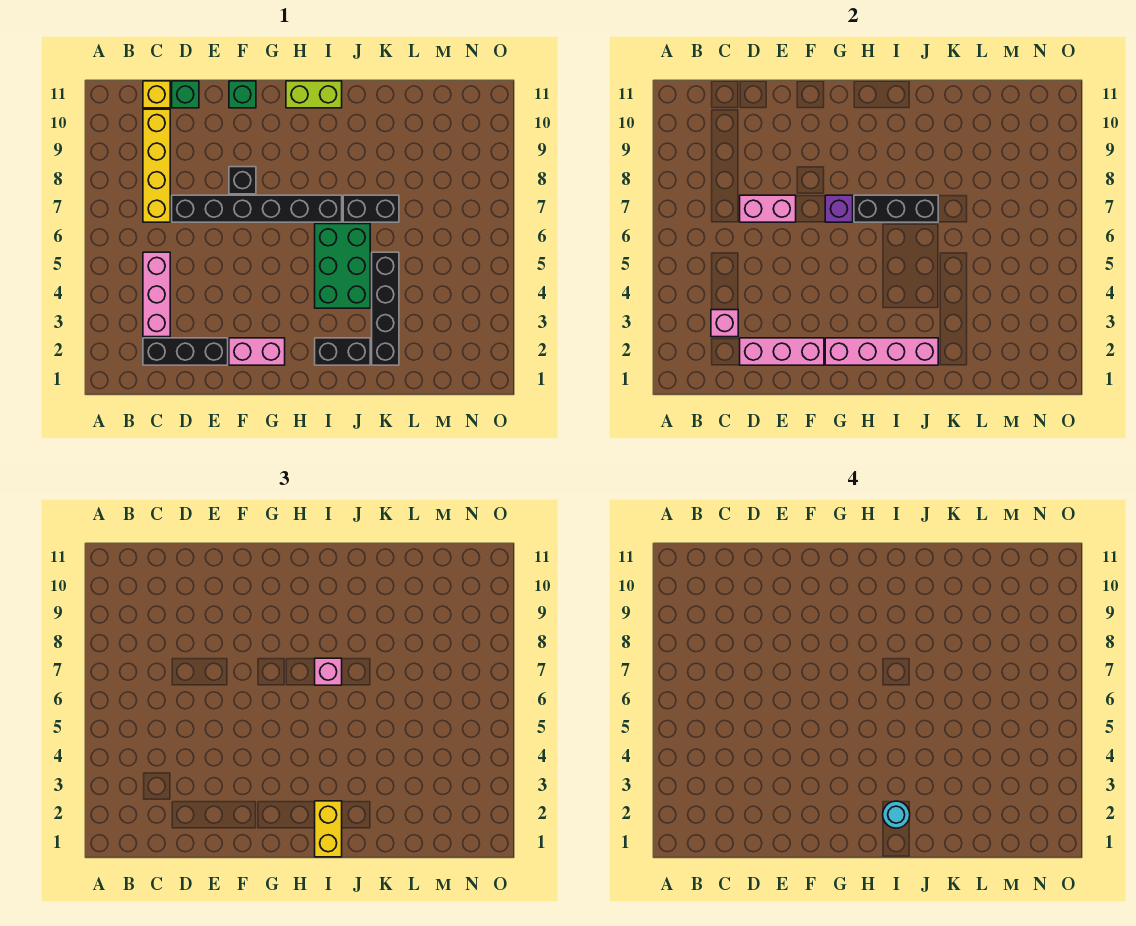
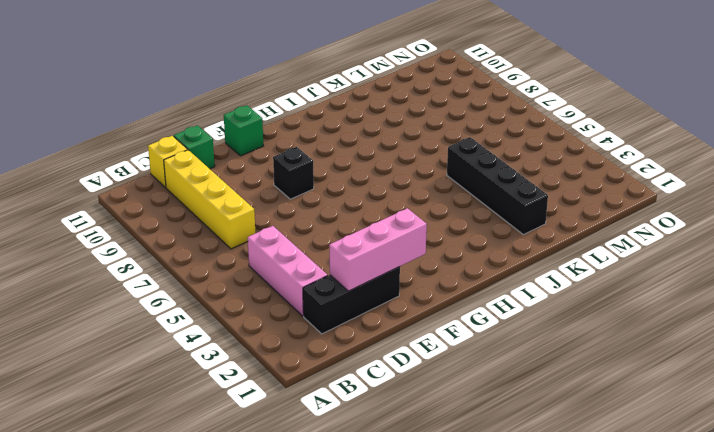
none -> black 1x6 brick [172,195,342,222]
none -> pink 1x2 brick [229,338,285,365]
none -> lime 1x2 brick [286,81,342,108]

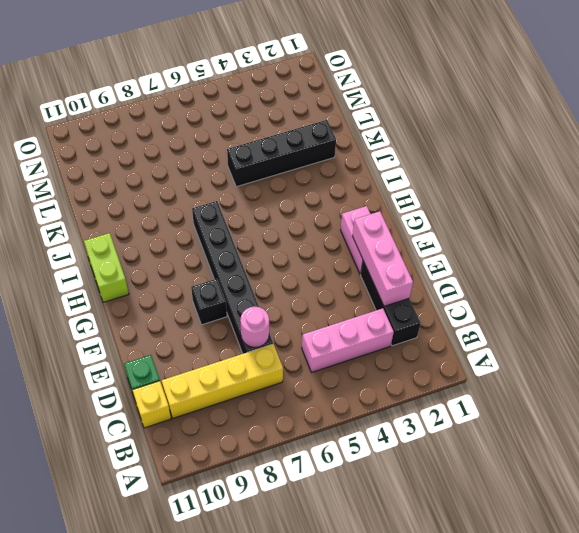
pink 1x1 round brick [240,307,269,347] -> pink 1x2 brick [740,195,796,222]
none -> green 1x1 brick [229,81,256,108]
none -> black 1x2 brick [315,338,370,365]
none -> green 2x3 brick [315,224,370,308]

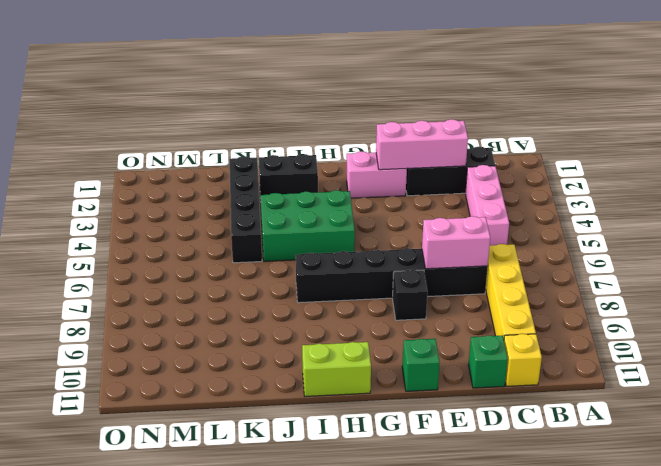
green 2x3 brick [260,190,355,261] -> green 2x3 brick turned to [315,224,370,308]
none -> black 1x2 brick [343,195,399,222]
none -> pink 1x1 brick [711,310,738,337]
none -> pink 1x4 brick [825,338,938,365]

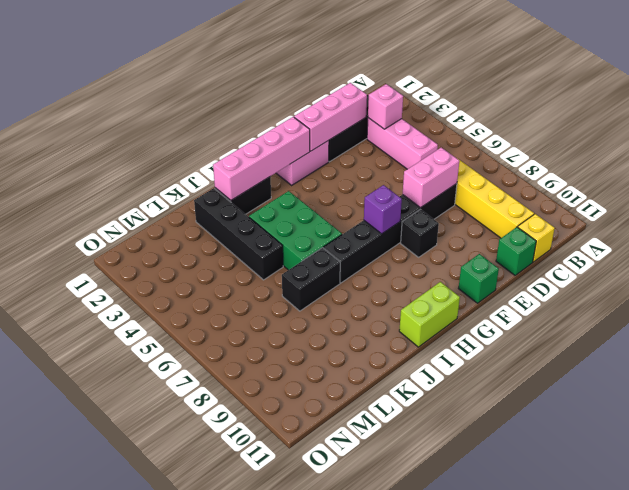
none -> black 1x3 brick [854,195,938,222]
none -> yellow 1x2 brick [315,801,342,857]
none -> pink 1x1 brick [315,658,342,685]

